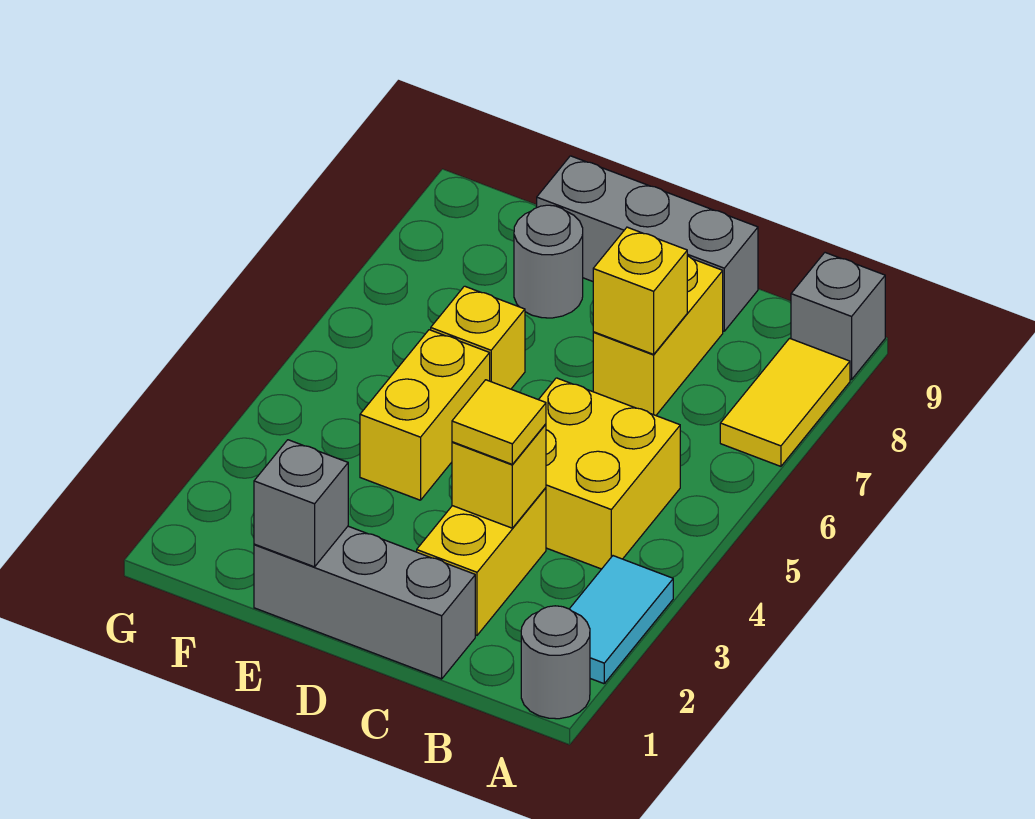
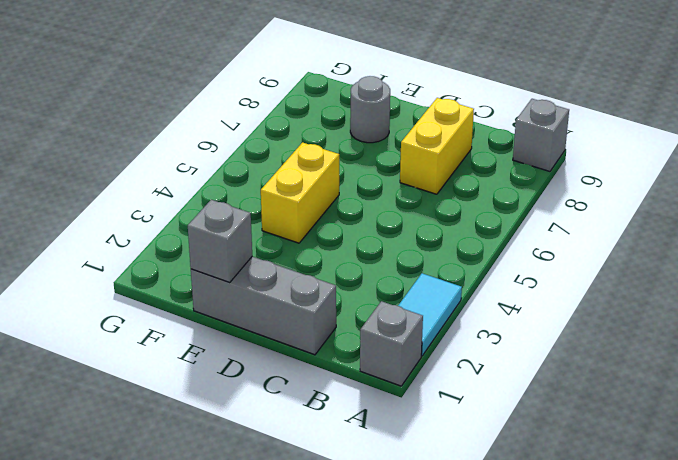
grey 1x1 brick [360,301,423,386] -> grey 1x1 round brick [521,606,590,719]
none -> yellow 1x2 tile [720,338,850,466]
none -> yellow 2x2 brick [539,378,680,569]
none -> yellow 1x2 brick [417,488,546,635]

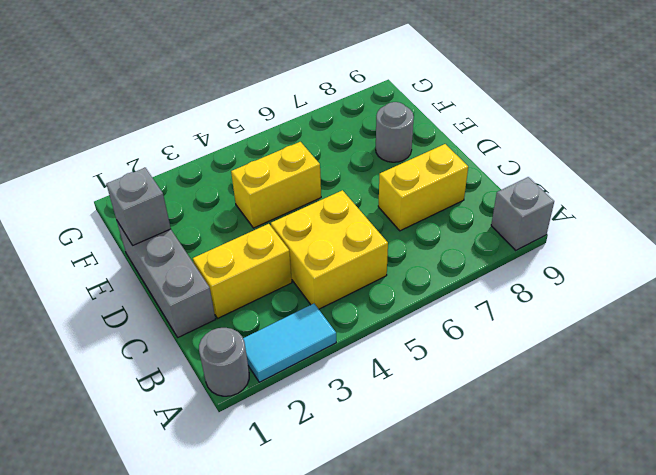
none -> yellow 1x2 tile [720,338,850,466]
none -> grey 1x3 brick [537,156,758,331]
none -> yellow 1x1 brick [431,286,525,389]

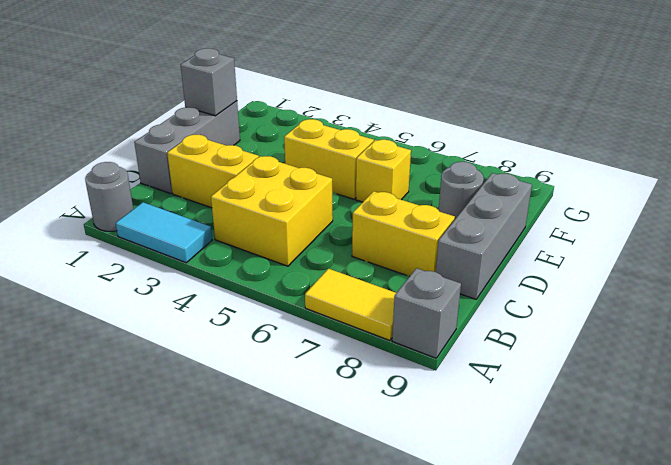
none -> yellow 1x1 brick [452,424,546,528]
none -> yellow 1x1 brick [593,227,687,354]
none -> yellow 1x1 tile [452,380,546,464]

